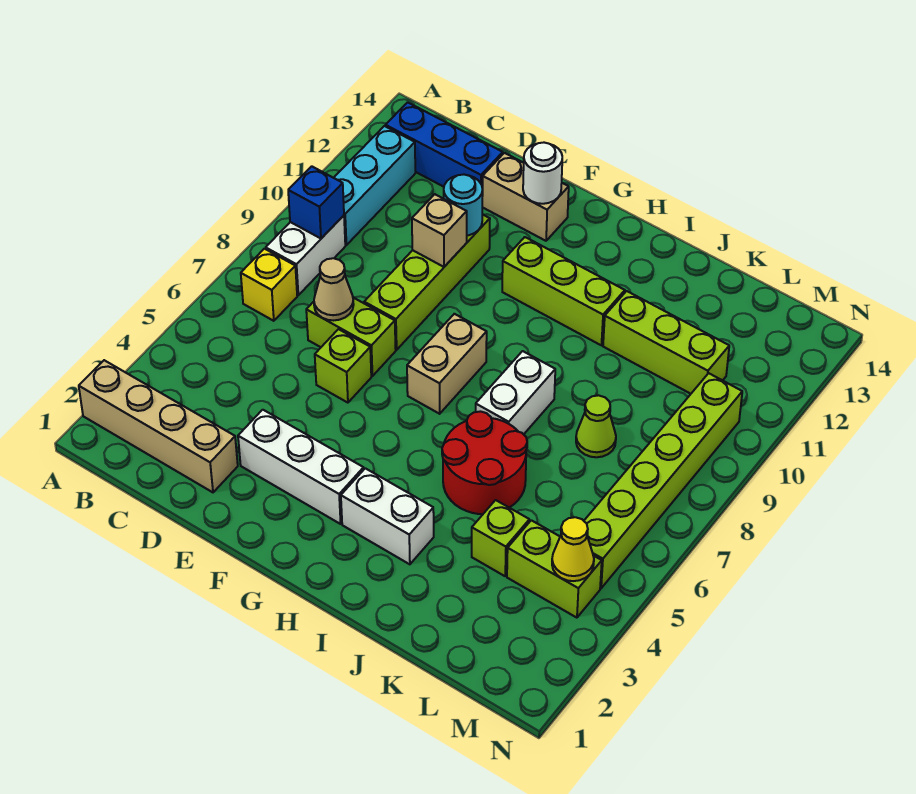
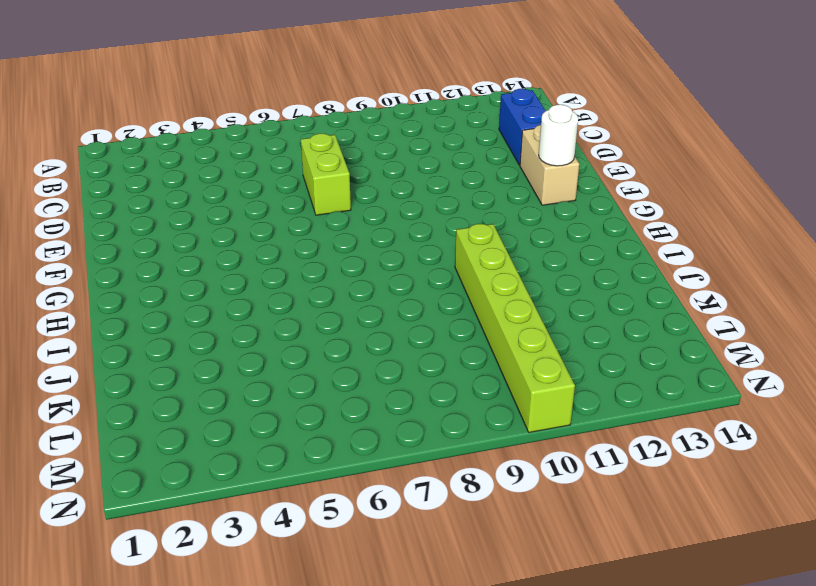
blue 1x2 brick [499,89,545,165] -> blue 1x3 brick [385,102,503,189]
lime 1x6 brick [455,224,575,433] -> lime 1x6 brick turned to [584,373,742,588]
none -> tan 1x4 brick [79,360,238,492]
none -> yellow 1x1 brick [241,249,297,321]
none -> white 1x2 brick [266,216,345,295]

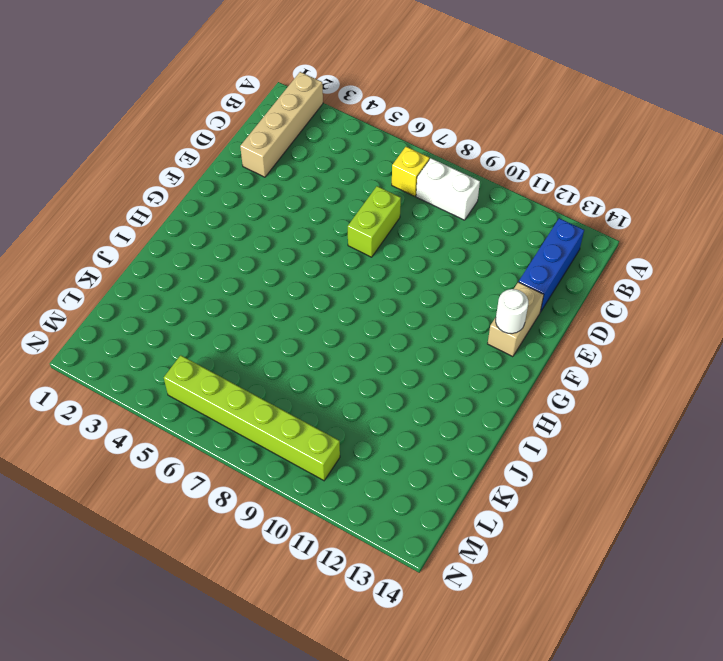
none -> cyan 1x3 brick [334,126,415,245]
none -> white 1x3 brick [238,410,364,524]
none -> lime 1x1 brick [315,329,371,403]

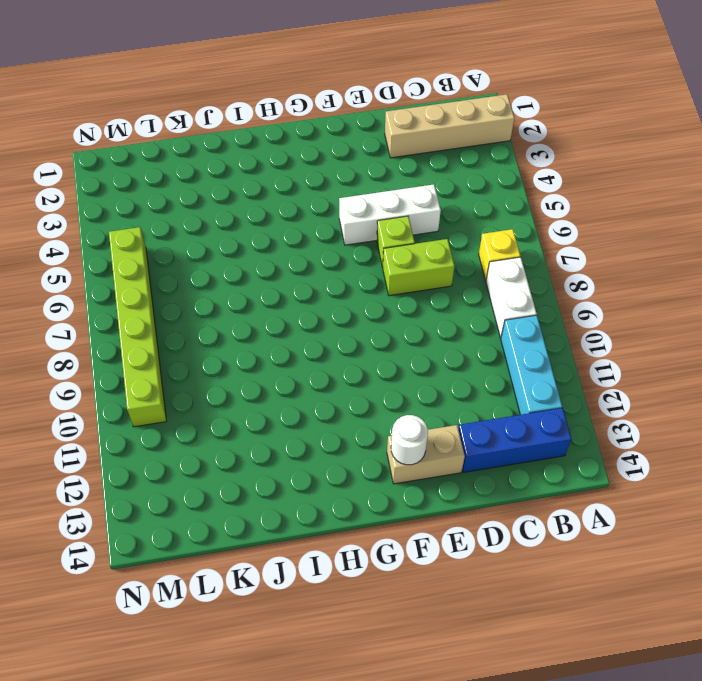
white 1x3 brick [339,184,441,245] -> white 1x3 brick moved to [238,410,364,524]
none -> lime 1x4 brick [364,214,490,350]
none -> tan 1x2 brick [407,314,487,414]
none -> lime 1x3 brick [502,237,625,345]

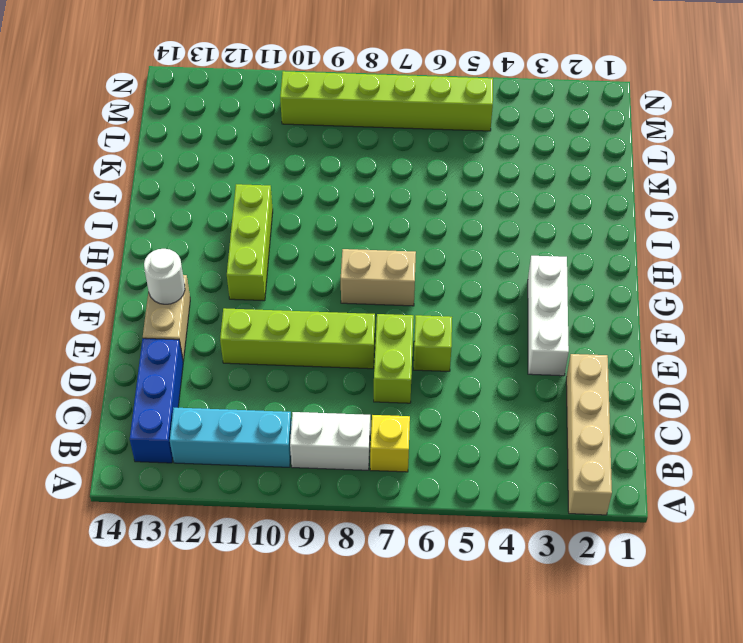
none -> white 1x2 brick [341,468,434,564]
none -> red 2x2 round brick [442,411,527,514]
none -> white 1x2 brick [476,351,555,434]

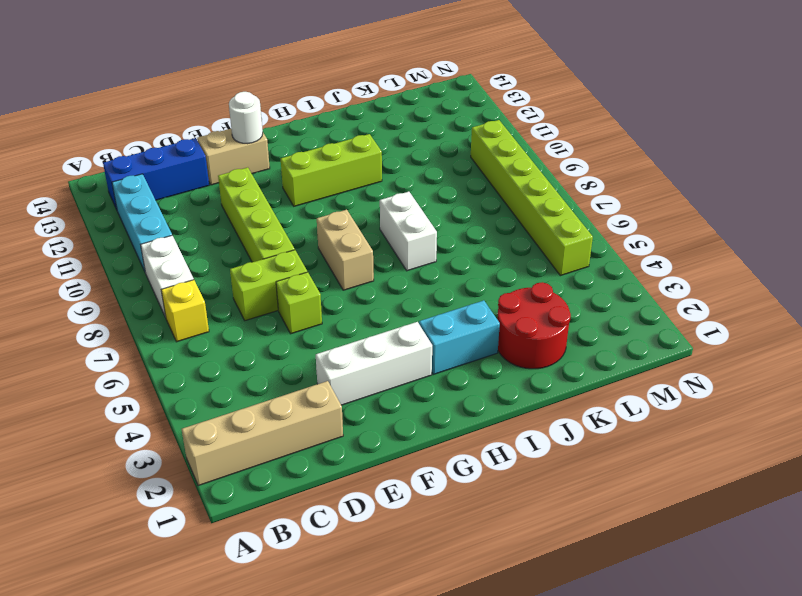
cyan 1x2 brick [419,300,500,374] -> white 1x2 brick [341,468,434,564]
red 2x2 round brick [497,282,571,369] -> red 2x2 round brick moved to [442,411,527,514]
none -> lime 1x3 brick [603,291,729,394]
none -> lime 1x1 brick [472,500,529,576]
none -> lime 1x1 cone [576,395,616,457]

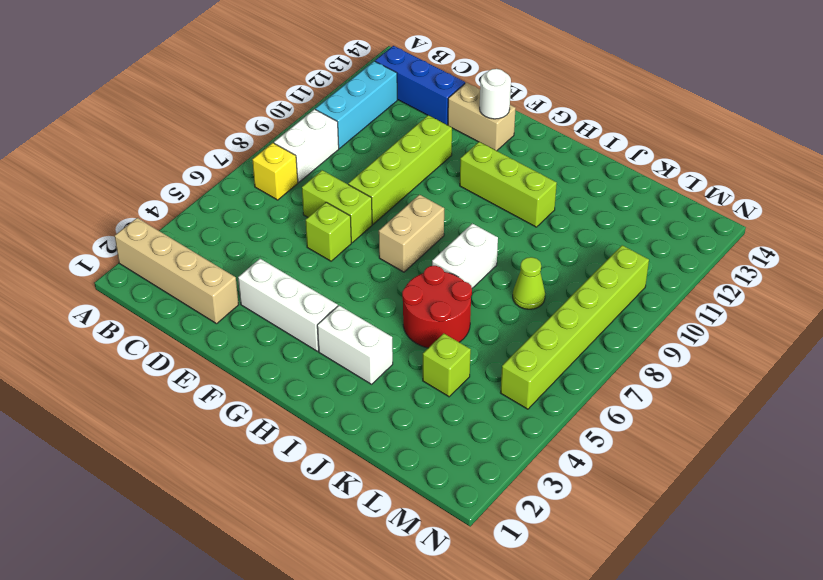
none -> lime 1x3 brick [603,291,729,394]
none -> lime 1x2 brick [507,520,602,618]
none -> blue 1x1 brick [288,166,344,238]

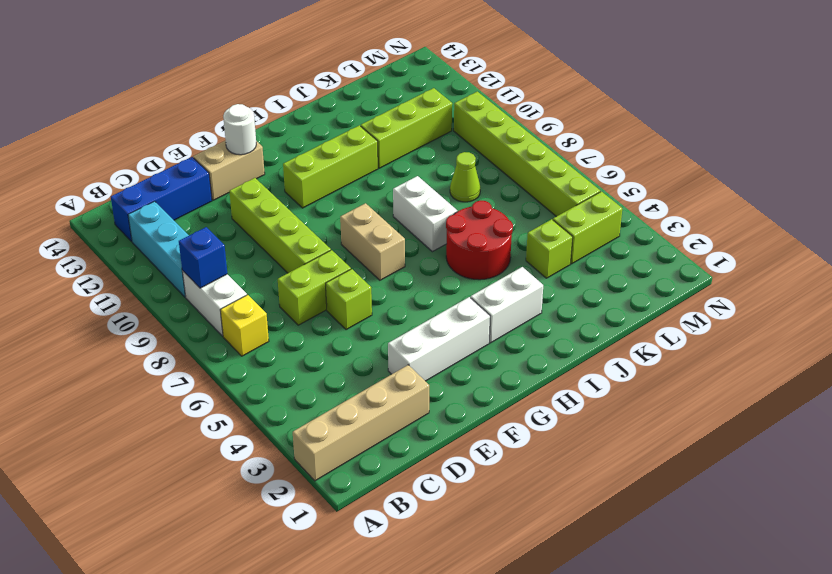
none -> tan 1x1 cone [314,258,354,320]
none -> tan 1x1 brick [412,194,467,267]
none -> cyan 1x1 round brick [444,175,483,235]

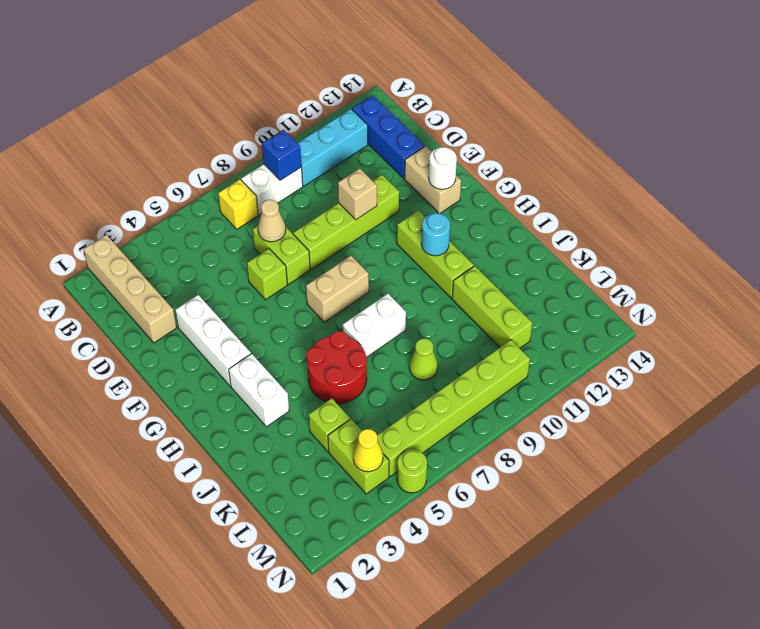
cyan 1x1 round brick [421,213,450,256] -> cyan 1x1 round brick moved to [444,175,483,235]
lime 1x1 round brick [397,449,427,493] -> none

